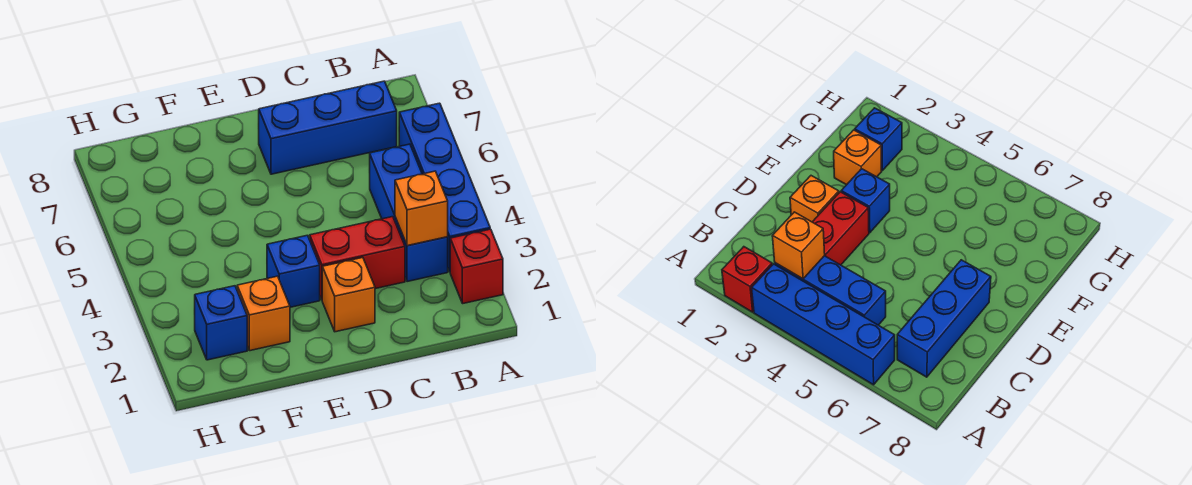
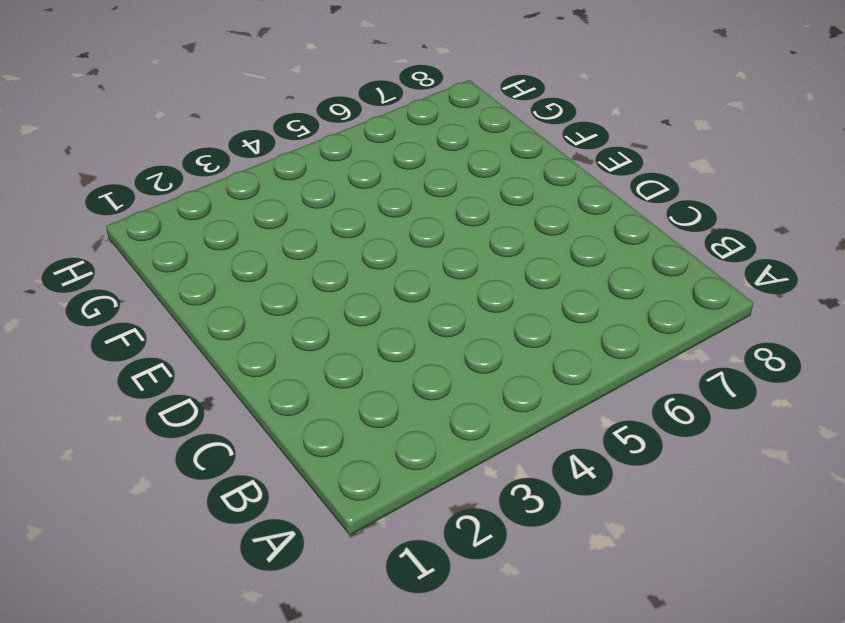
none -> red 1x1 brick [450,229,503,303]
none -> blue 1x4 brick [399,103,490,271]

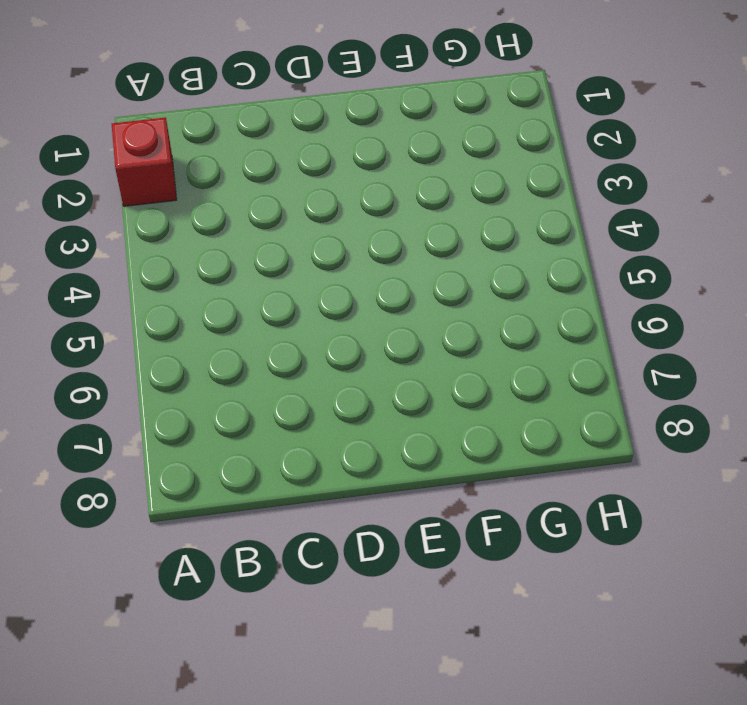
none -> blue 1x4 brick [399,103,490,271]
none -> blue 1x3 brick [370,144,448,282]

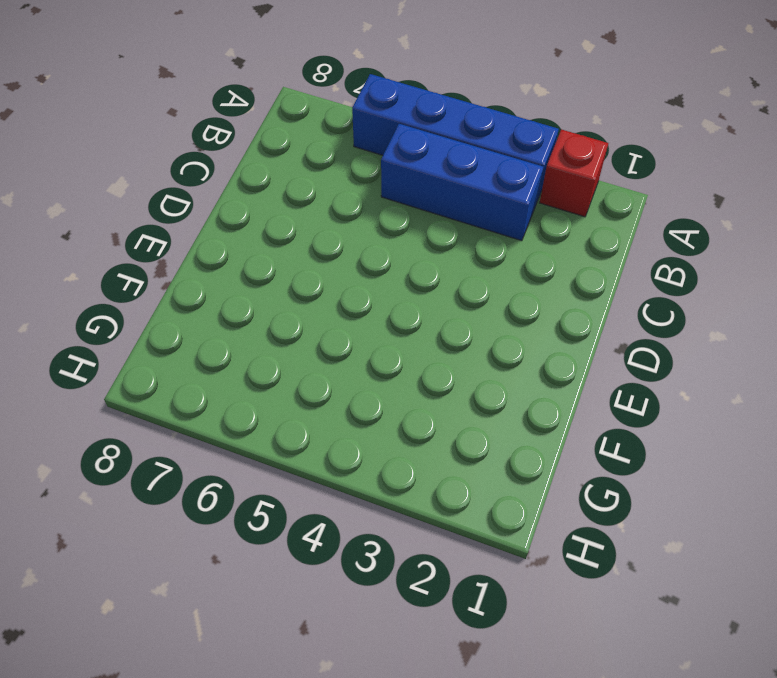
none -> blue 1x3 brick [259,81,397,174]
none -> red 1x2 brick [310,217,405,300]

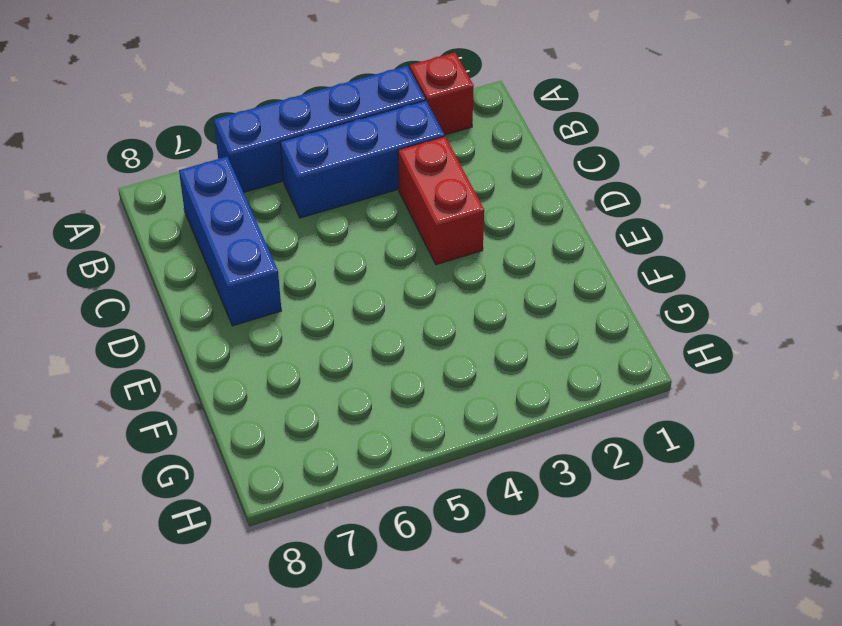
none -> orange 1x1 brick [322,258,375,332]
none -> blue 1x1 brick [267,235,320,307]

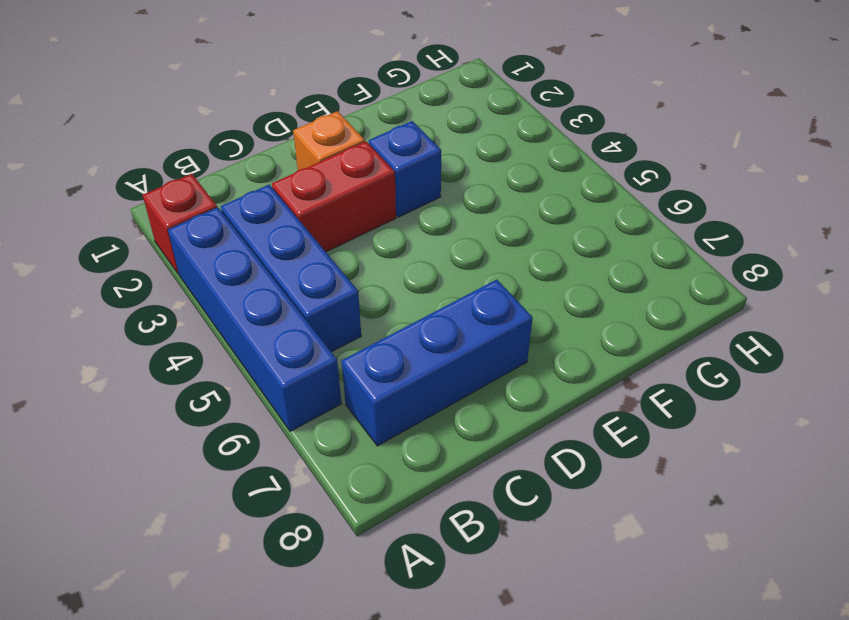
none -> orange 1x1 brick [237,276,290,351]
none -> blue 1x1 brick [195,286,247,360]

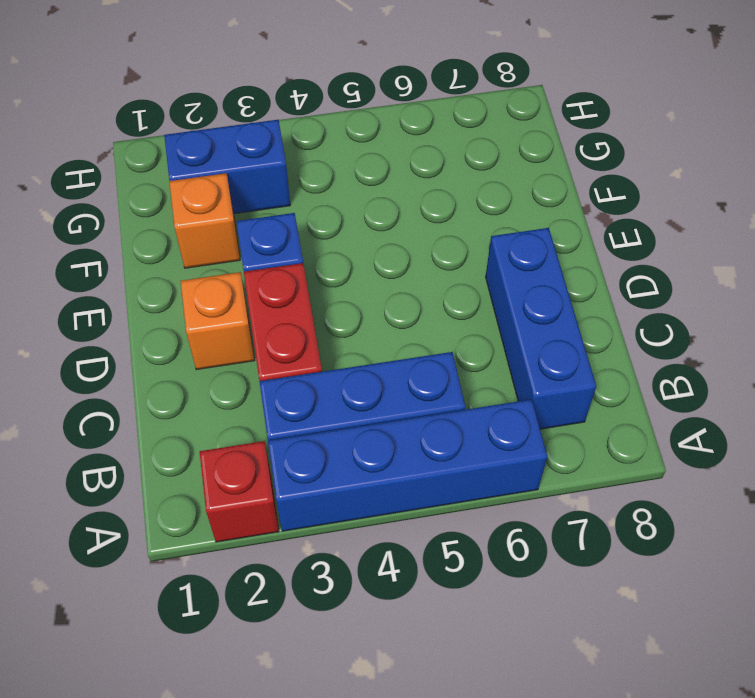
blue 1x2 brick [164,120,290,214] -> blue 1x1 brick [195,286,247,360]
none -> orange 1x1 brick [395,171,448,246]

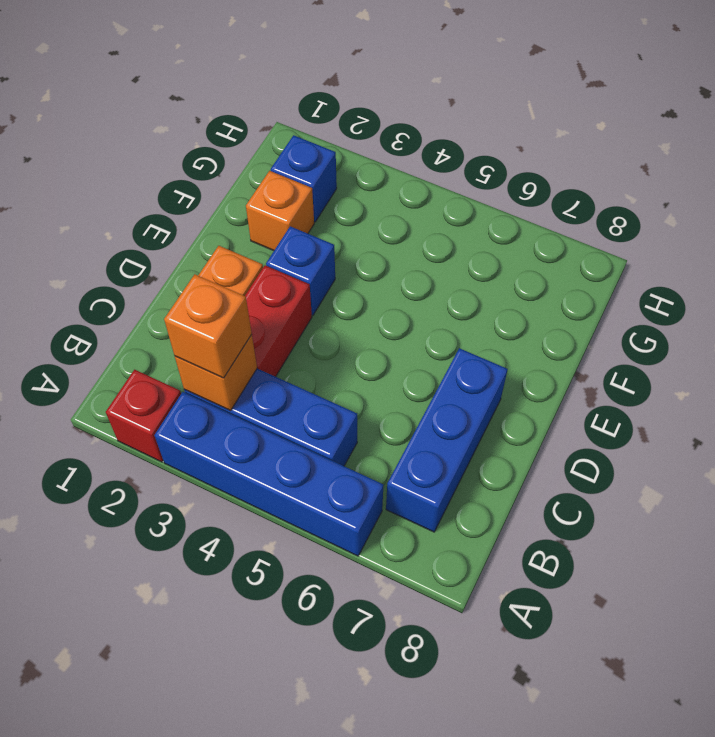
orange 1x1 brick [164,274,252,378] -> none

